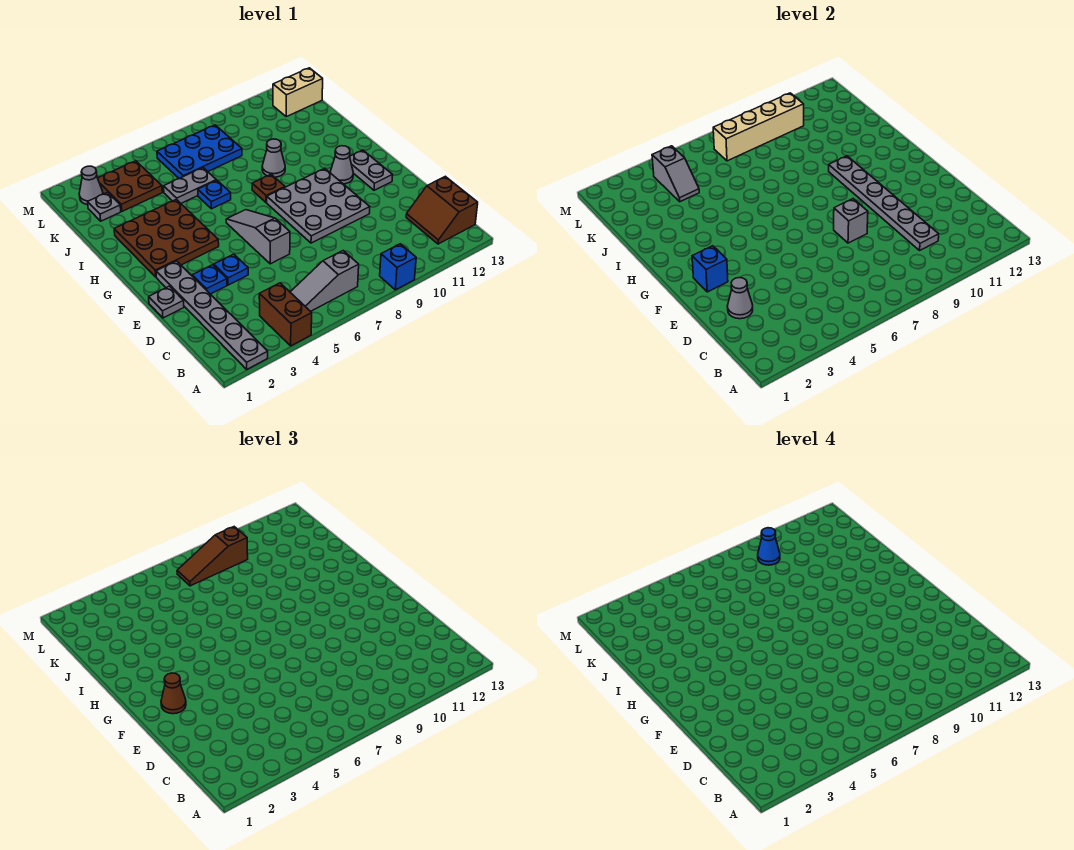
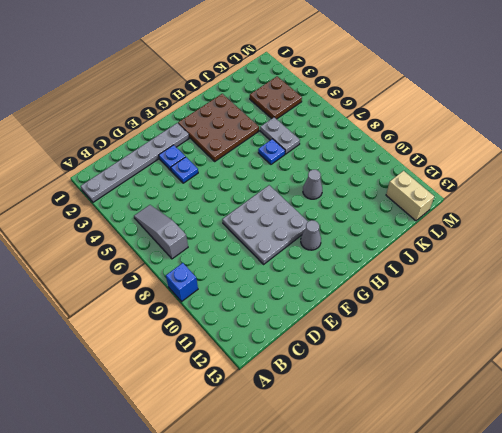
none -> brown 1x2 brick [259,283,312,346]
none -> brown 2x2 slope [406,176,478,244]
none -> grey 1x1 plate [149,286,184,318]
none -> grey 1x3 slope [226,210,290,264]

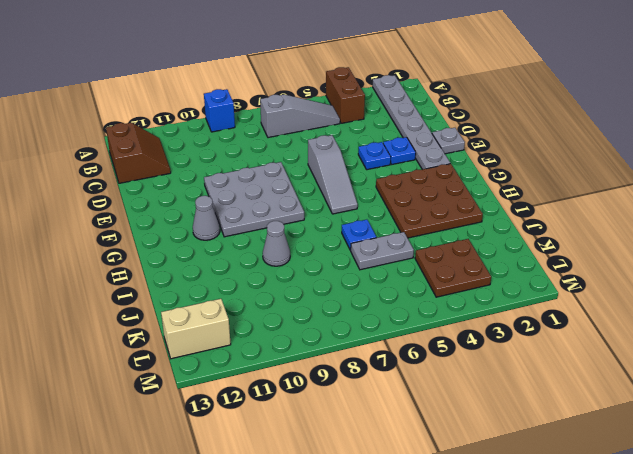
none -> grey 1x2 plate [350,150,393,190]
none -> brown 1x1 plate [252,175,285,203]
none -> grey 1x1 plate [88,193,121,221]
none -> blue 2x3 plate [157,125,242,179]

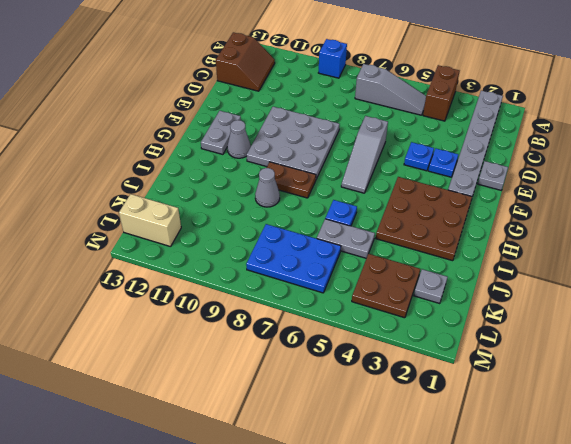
brown 1x2 plate [267,162,316,198] -> brown 1x1 plate [252,175,285,203]
none -> grey 1x1 cone [79,166,103,205]
none -> grey 1x6 plate [829,156,939,250]
none -> grey 1x1 cone [727,278,753,319]
none -> grey 1x1 brick [834,199,868,243]

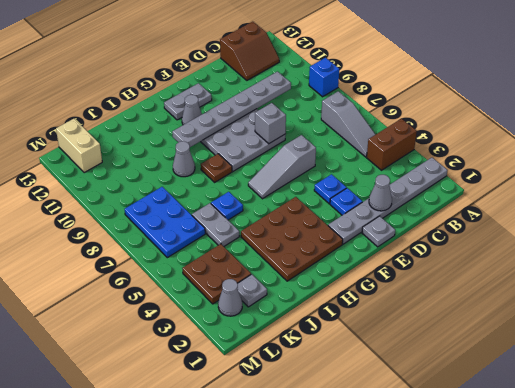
none -> blue 1x1 brick [692,246,728,292]
none -> grey 1x2 slope [652,146,699,202]
none -> tan 1x4 brick [713,93,804,161]
none -> brown 1x1 cone [161,673,186,714]

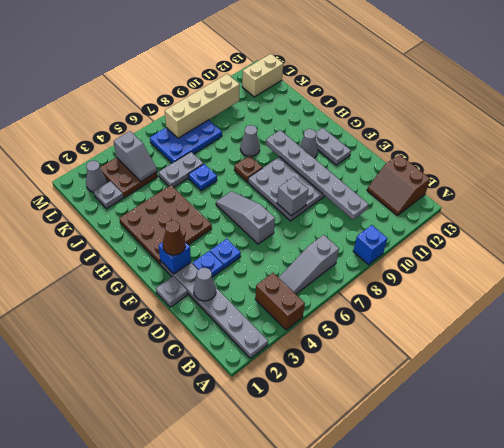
none -> brown 1x3 slope [177,527,248,586]
none -> blue 1x1 cone [758,528,780,565]

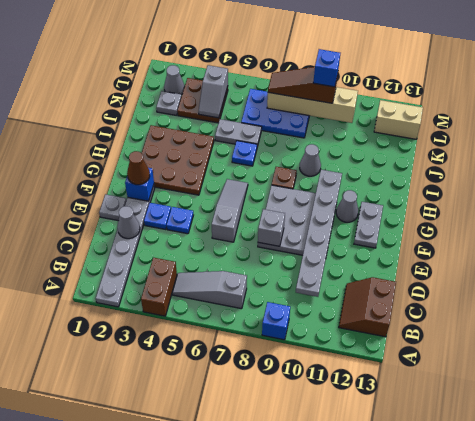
blue 1x1 brick [313,49,340,87] -> blue 1x1 cone [758,528,780,565]

